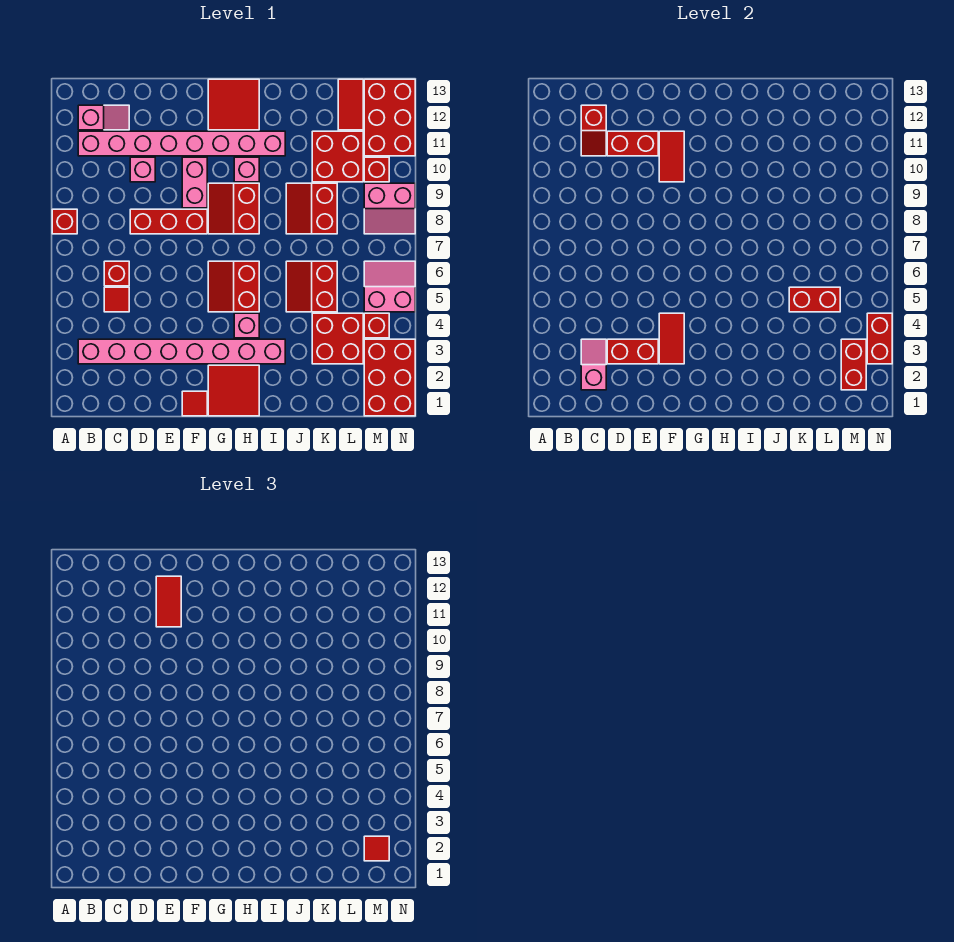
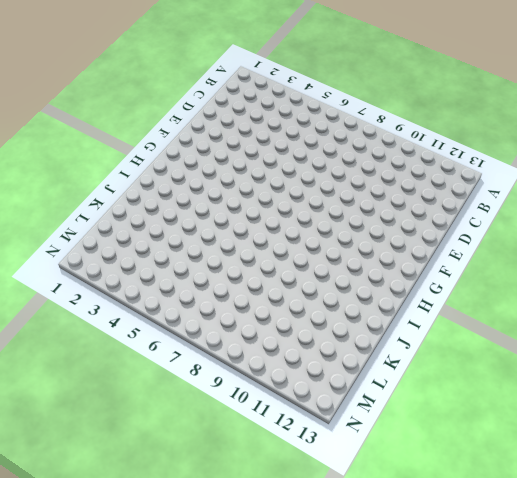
none -> red 1x1 brick [52,209,77,234]
none -> pink 1x8 brick [78,339,285,364]
none -> pink 1x8 brick [78,131,285,156]
none -> pink 1x2 slope [78,105,129,130]

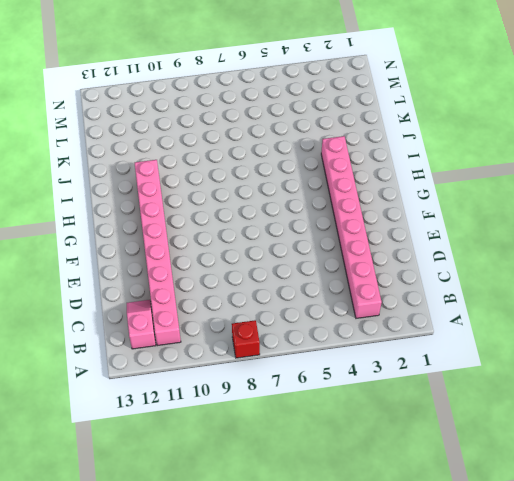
none -> red 1x1 tile [104,287,129,312]
none -> red 1x1 brick [104,261,129,286]
none -> red 1x3 brick [130,209,207,234]
none -> pink 1x1 brick [130,157,155,182]

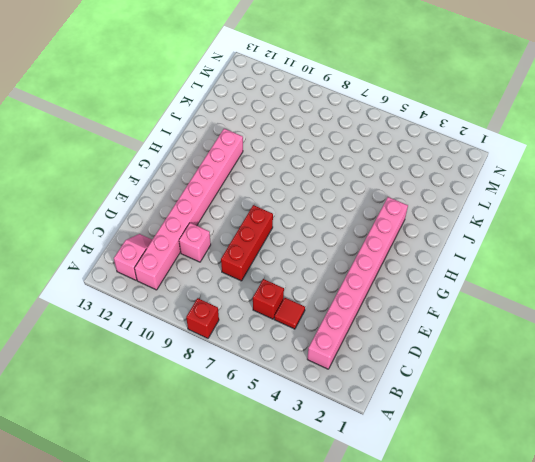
none -> red 1x1 tile [182,391,207,416]
none -> pink 1x2 brick [182,157,207,208]
none -> red 2x2 tile [208,365,259,416]
none -> red 2x2 slope [208,261,259,312]

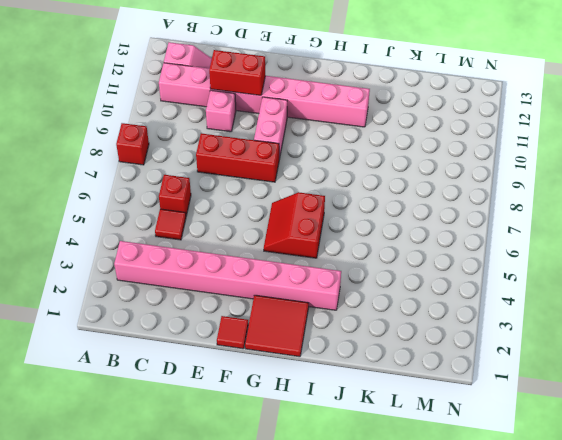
none -> red 2x2 slope [208,183,259,234]
none -> red 2x2 tile [208,79,259,130]
none -> pink 1x1 brick [234,313,259,338]
none -> pink 1x1 brick [234,157,259,182]

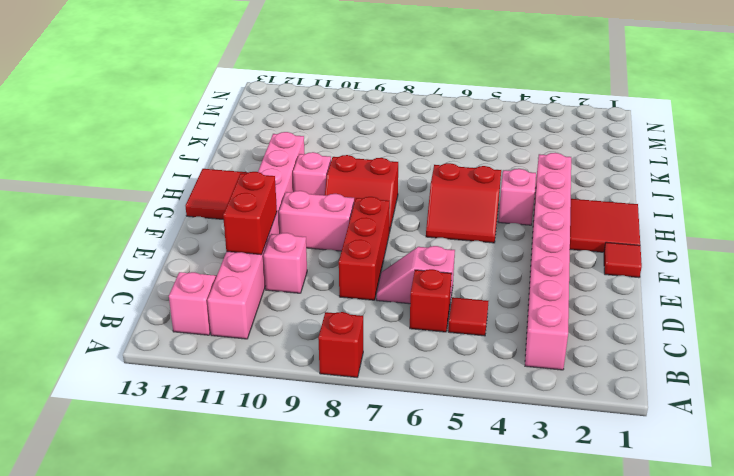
pink 1x2 slope [377,246,455,304] -> pink 1x2 slope moved to [581,339,606,390]
none -> red 2x2 slope [286,261,337,312]
none -> red 2x2 slope [286,183,337,234]
none -> red 2x2 brick [312,313,363,364]
none -> red 2x2 brick [312,131,363,182]

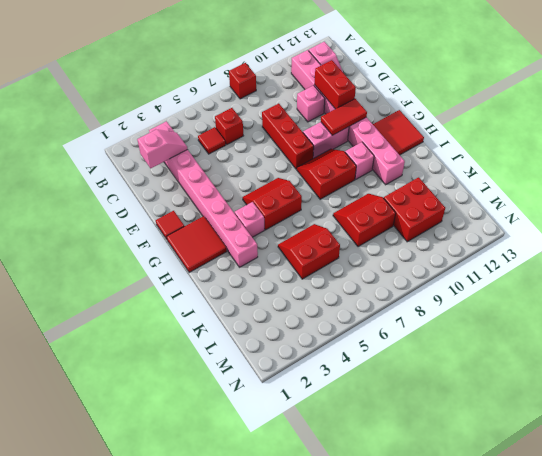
none -> red 2x2 brick [312,313,363,364]
none -> red 1x2 tile [338,79,363,130]
none -> red 2x3 brick [364,339,415,416]
none -> red 1x1 brick [364,313,389,338]

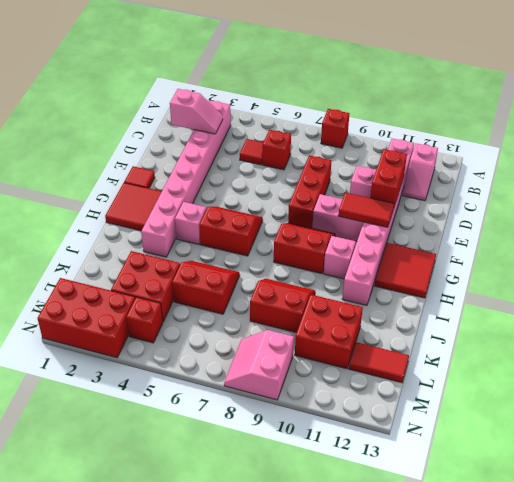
none -> pink 2x2 slope [364,261,415,312]
none -> red 1x1 brick [364,157,389,182]
none -> red 2x3 brick [364,79,415,156]
none -> red 1x2 slope [581,105,606,156]

